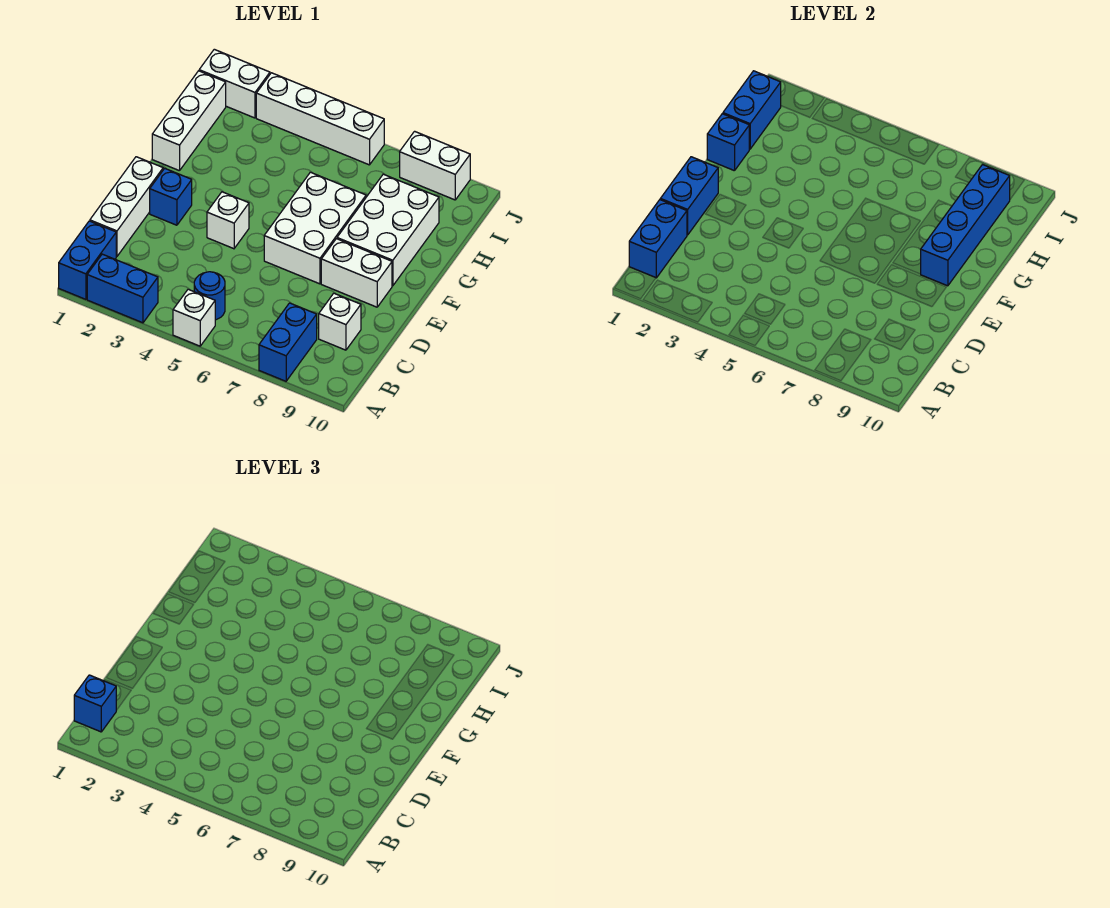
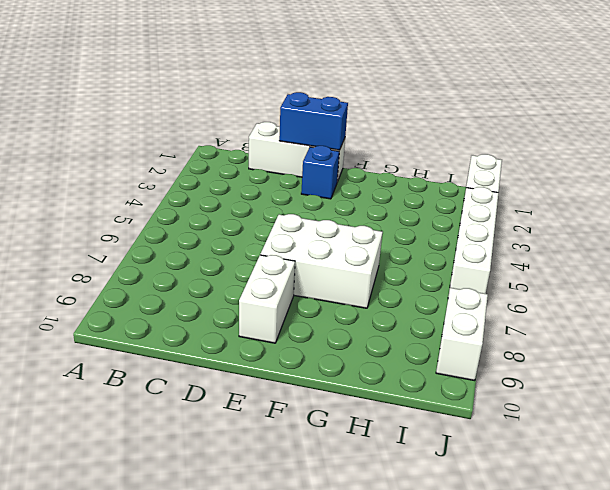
none -> blue 1x2 brick [59,221,116,299]
none -> blue 1x2 brick [87,254,158,323]
none -> white 1x1 brick [173,289,215,346]

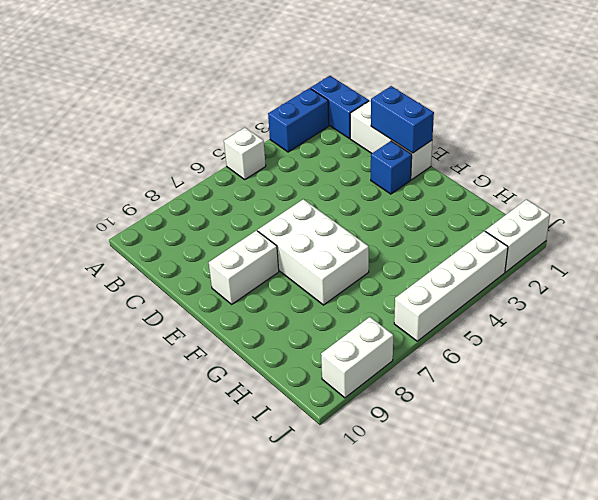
none -> blue 1x2 brick [259,303,317,381]
none -> blue 1x1 round brick [194,272,225,320]
none -> white 1x1 brick [319,293,361,350]

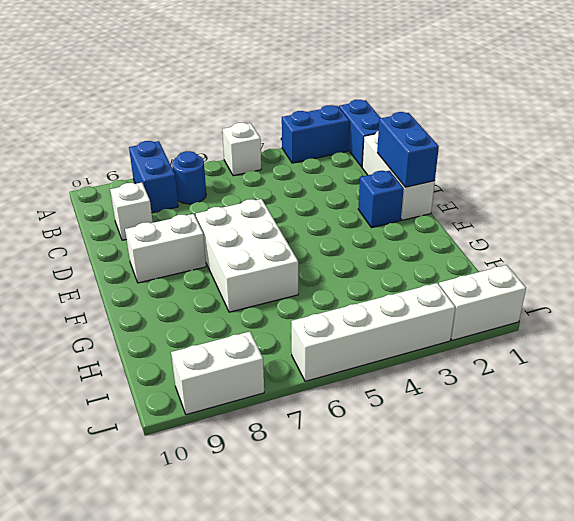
blue 1x1 round brick [172,151,206,204] -> blue 1x1 round brick moved to [194,272,225,320]
none -> white 1x1 brick [207,192,249,249]
none -> white 2x3 brick [337,174,439,286]
none -> white 1x3 brick [152,71,226,171]

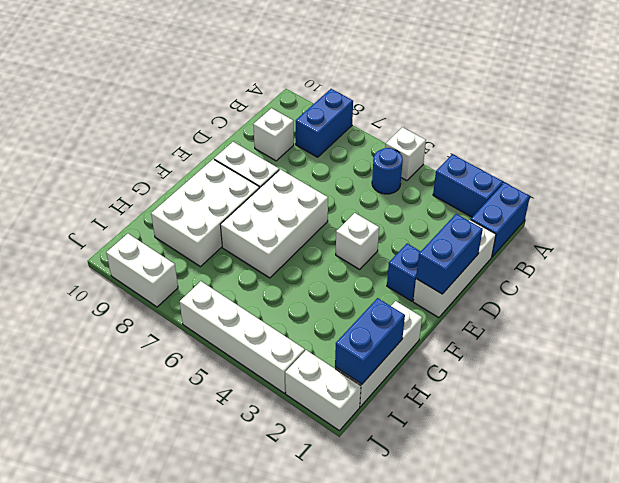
none -> blue 1x2 brick [629,200,687,278]
none -> blue 1x4 brick [921,165,1010,286]
none -> blue 1x1 brick [707,114,749,171]

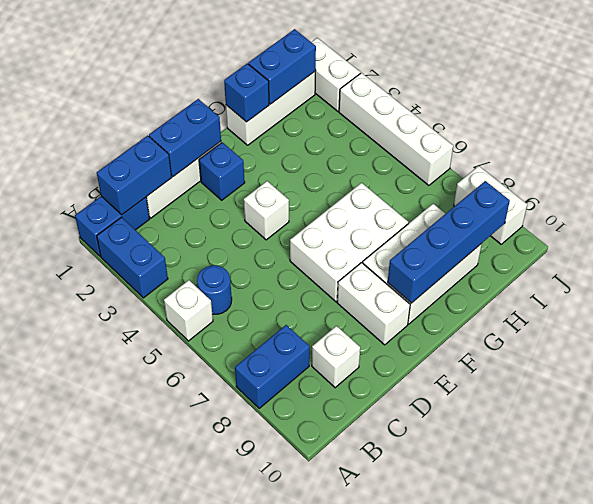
none -> blue 1x1 brick [74,675,116,732]

